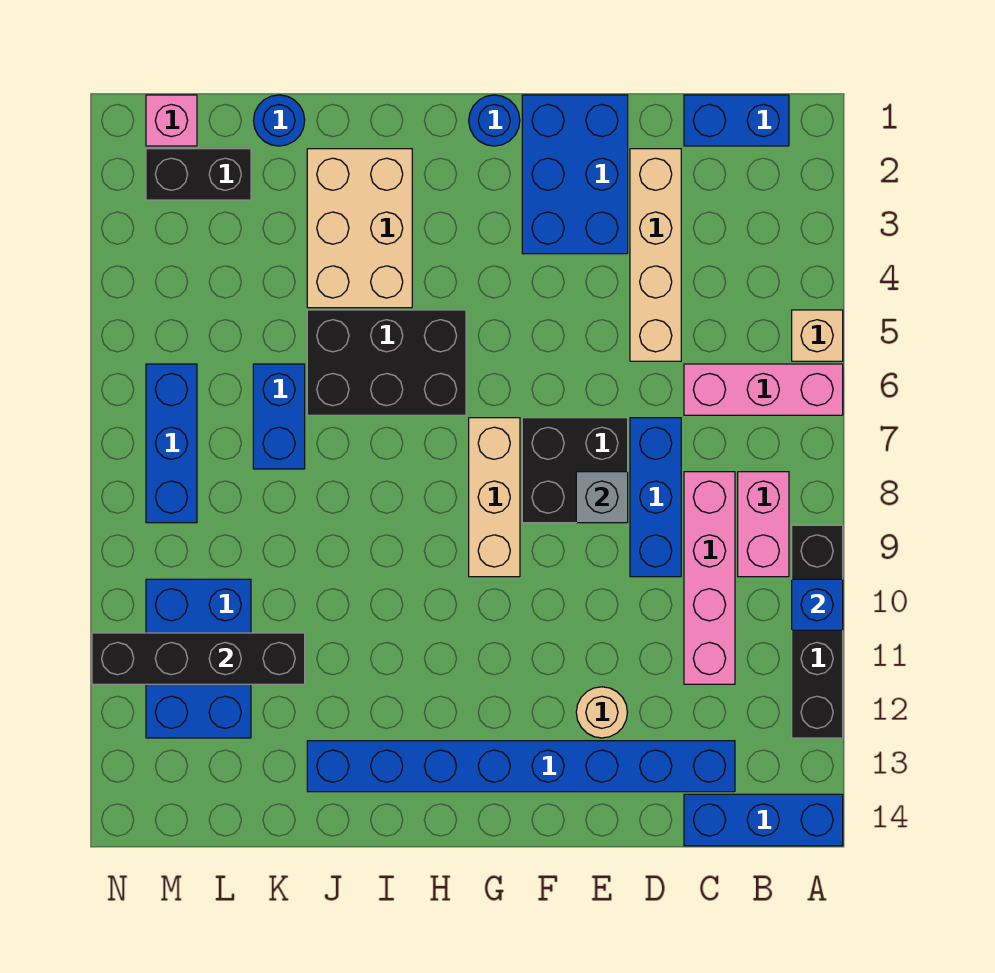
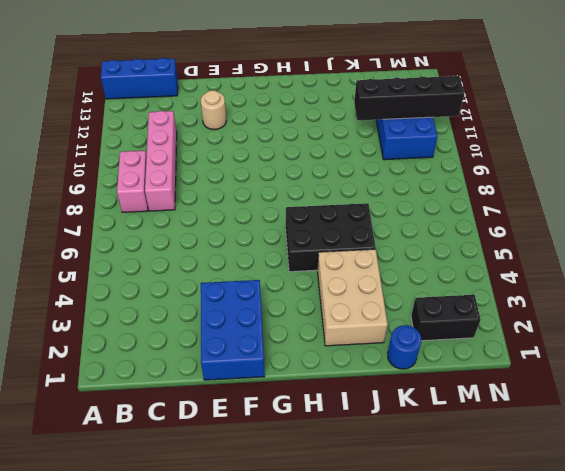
none -> tan 1x1 brick [792,310,843,361]
none -> pink 1x3 brick [684,364,843,415]
none -> black 1x4 brick [792,525,843,738]

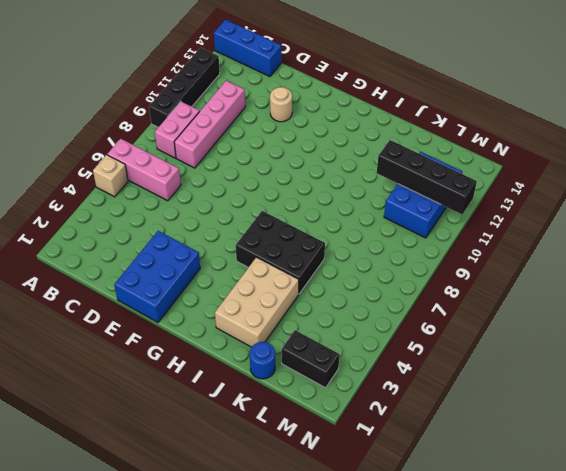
none -> blue 1x2 brick [684,95,789,146]
none -> blue 1x8 brick [307,741,735,792]
none -> tan 1x4 brick [630,149,681,361]

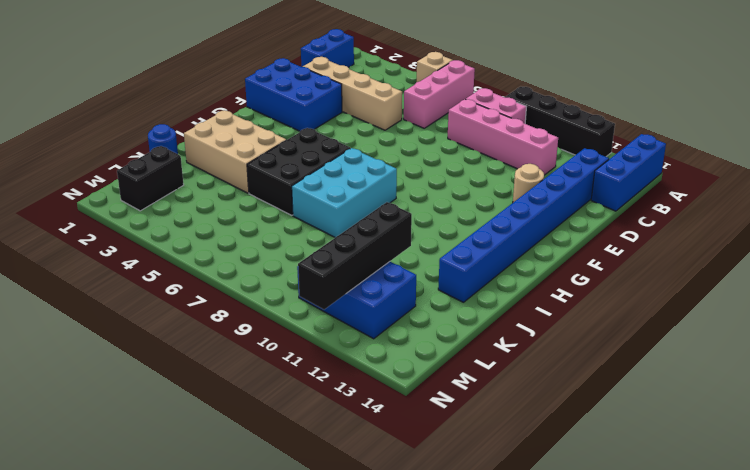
cyan 2x3 brick [292,148,397,238] -> none
none -> blue 1x3 brick [630,418,681,577]
none -> black 2x2 brick [522,418,628,523]
none -> blue 1x1 round brick [469,95,520,146]

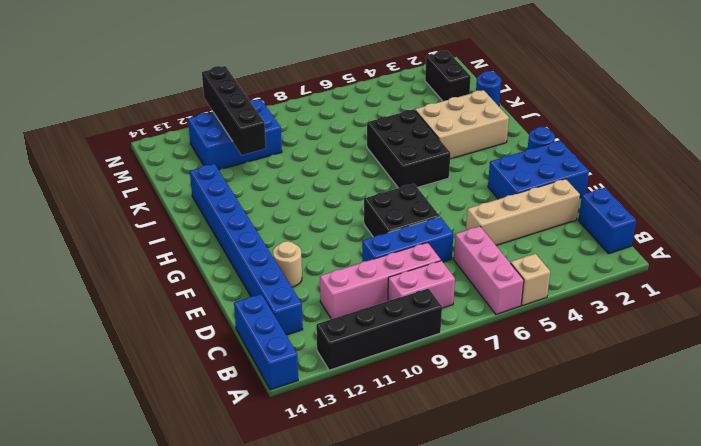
none -> tan 1x3 brick [469,418,520,577]
none -> blue 1x2 brick [253,364,305,469]
none -> pink 1x1 brick [146,95,197,146]

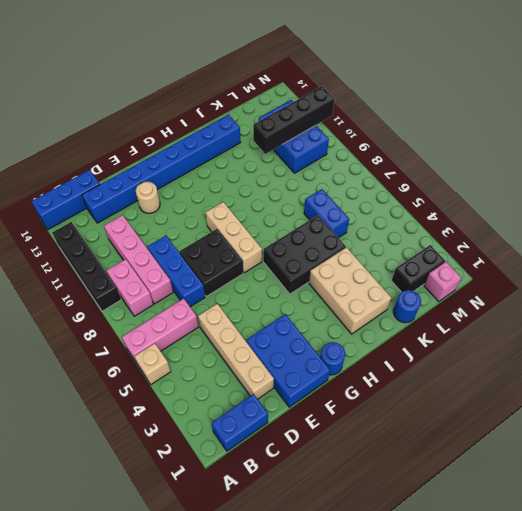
none -> blue 1x3 brick [146,364,197,523]
none -> blue 1x1 brick [792,579,843,630]
none -> grey 1x1 brick [576,472,628,523]

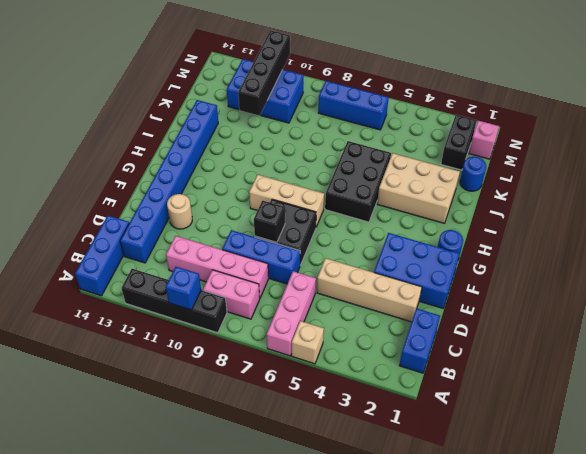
black 1x1 brick [254,201,285,242] -> grey 1x1 brick [576,472,628,523]
none -> blue 1x2 brick [253,364,305,469]

